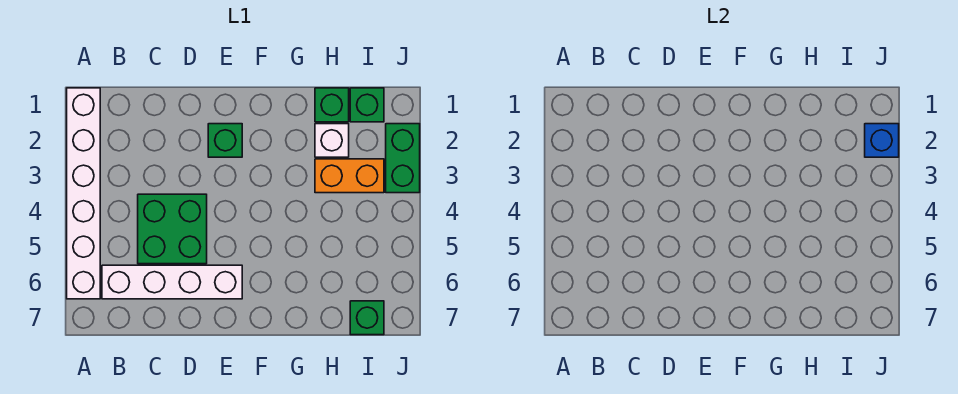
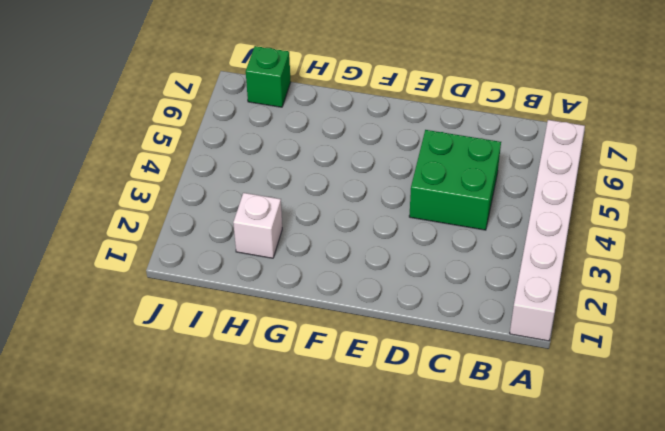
none -> white 1x4 brick [102,265,242,299]
none -> green 1x1 brick [208,124,242,157]

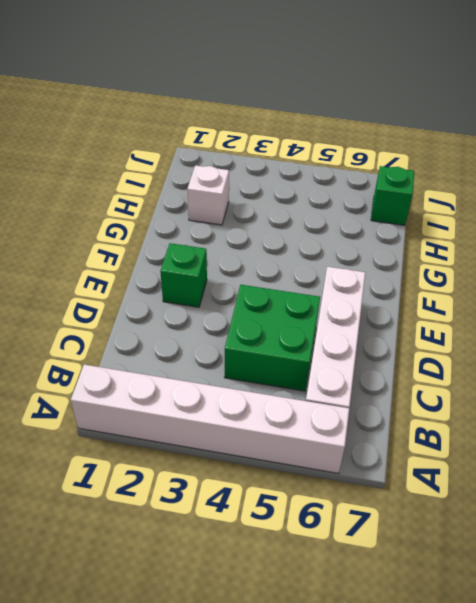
none -> green 1x1 brick [315,88,349,122]
none -> orange 1x2 brick [315,159,384,193]

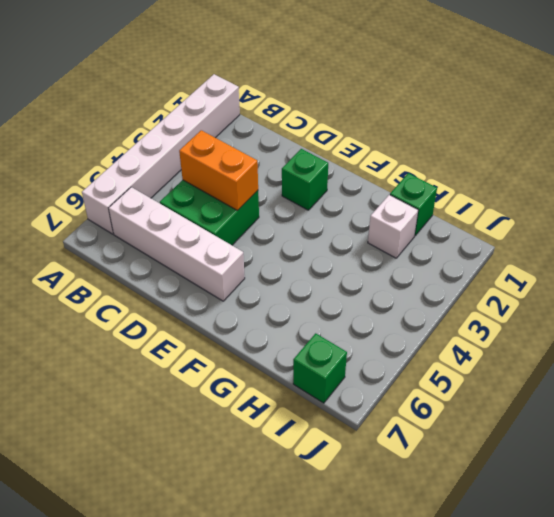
orange 1x2 brick [179,130,258,210] -> orange 1x2 brick moved to [315,159,384,193]
none -> green 1x1 brick [350,88,384,122]
none -> green 1x2 brick [386,124,420,193]

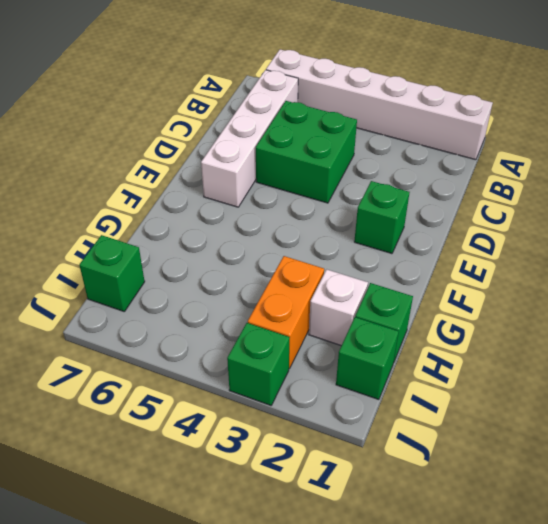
green 1x1 brick [227,323,290,405] -> green 1x2 brick [386,124,420,193]
none -> blue 1x1 brick [865,124,899,157]

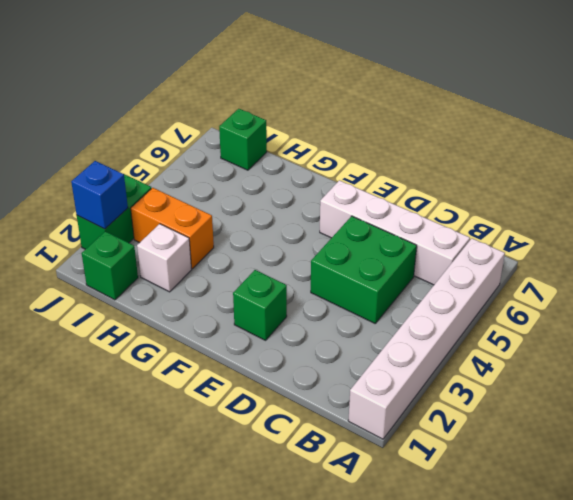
none -> green 1x1 brick [315,88,349,122]

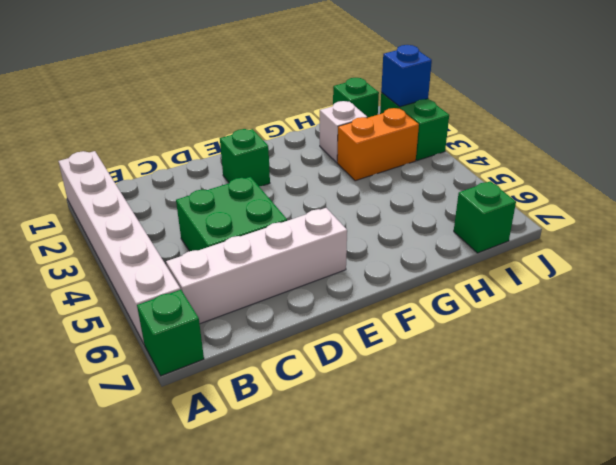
green 1x1 brick [137,290,204,376] -> green 1x1 brick moved to [315,88,349,122]

